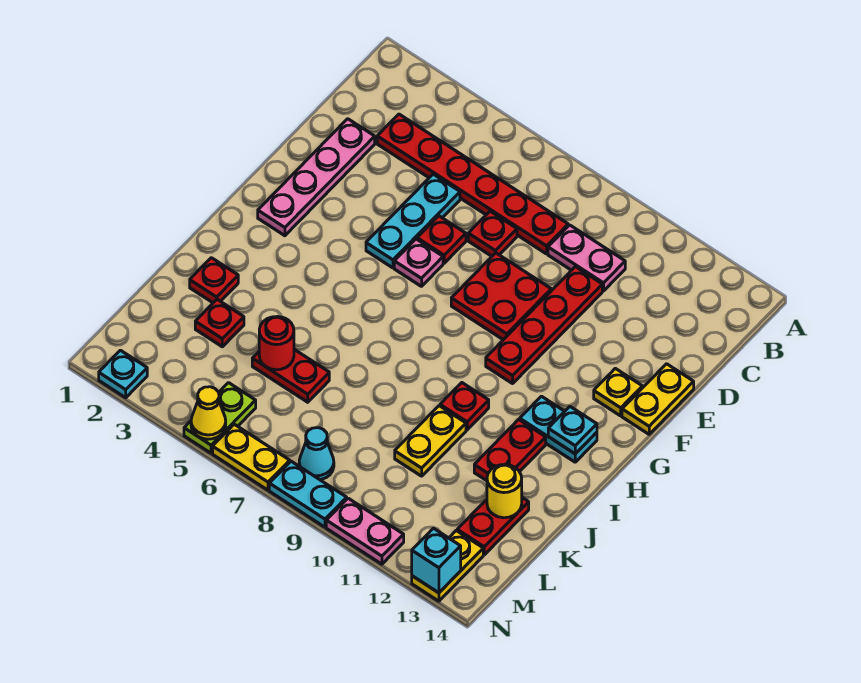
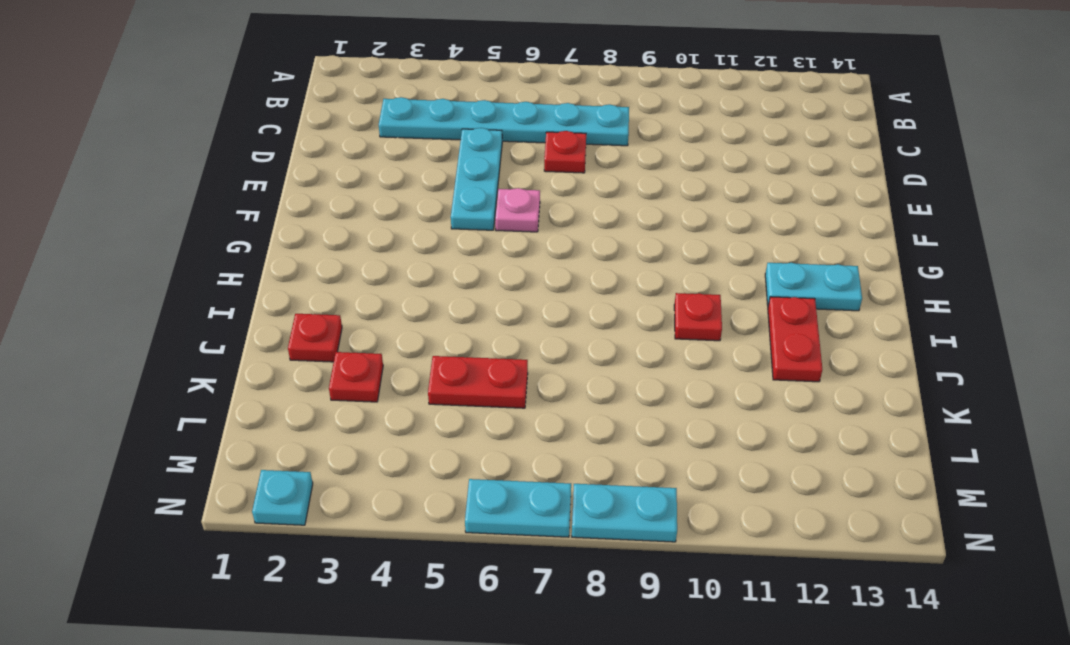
cyan 1x6 plate [379,97,629,146] -> red 1x6 plate [377,114,568,254]
cyan 1x2 plate [465,479,571,537] -> yellow 1x2 plate [213,424,290,490]
none -> pink 1x2 plate [548,225,625,291]
none -> pink 1x4 plate [258,119,375,236]
none -> red 1x4 plate [486,267,602,384]
none -> red 1x1 plate [417,216,466,263]

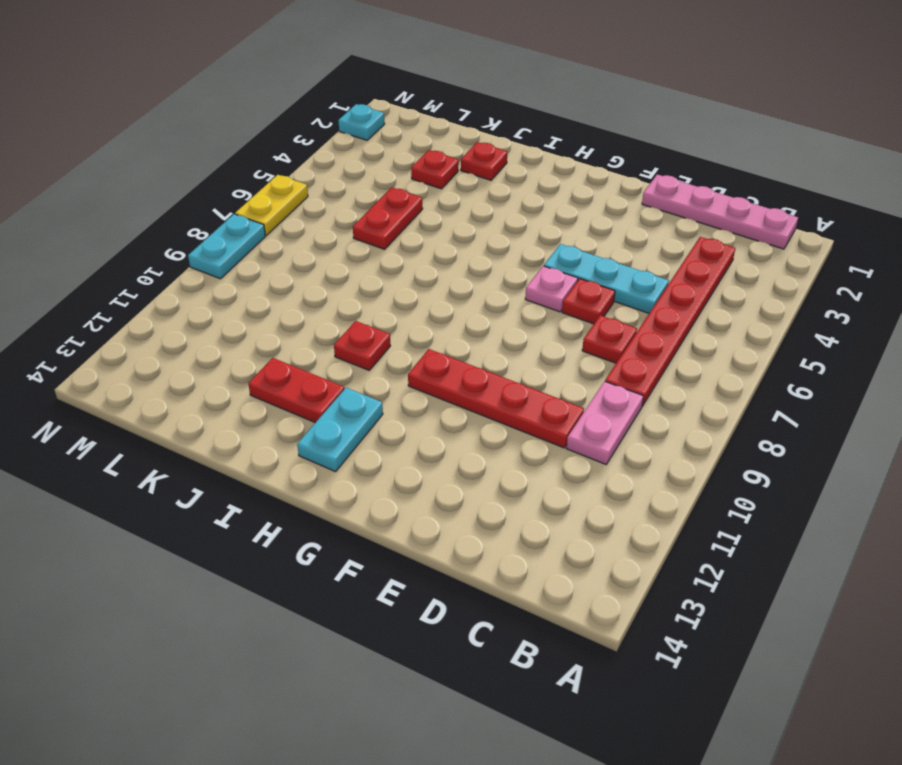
pink 1x4 plate [642,174,798,249] -> pink 1x4 plate moved to [258,119,375,236]
none -> red 2x2 plate [451,253,551,340]
none -> yellow 1x2 plate [622,364,694,434]
none -> yellow 1x1 plate [594,368,642,416]
none -> yellow 1x2 plate [395,406,466,476]

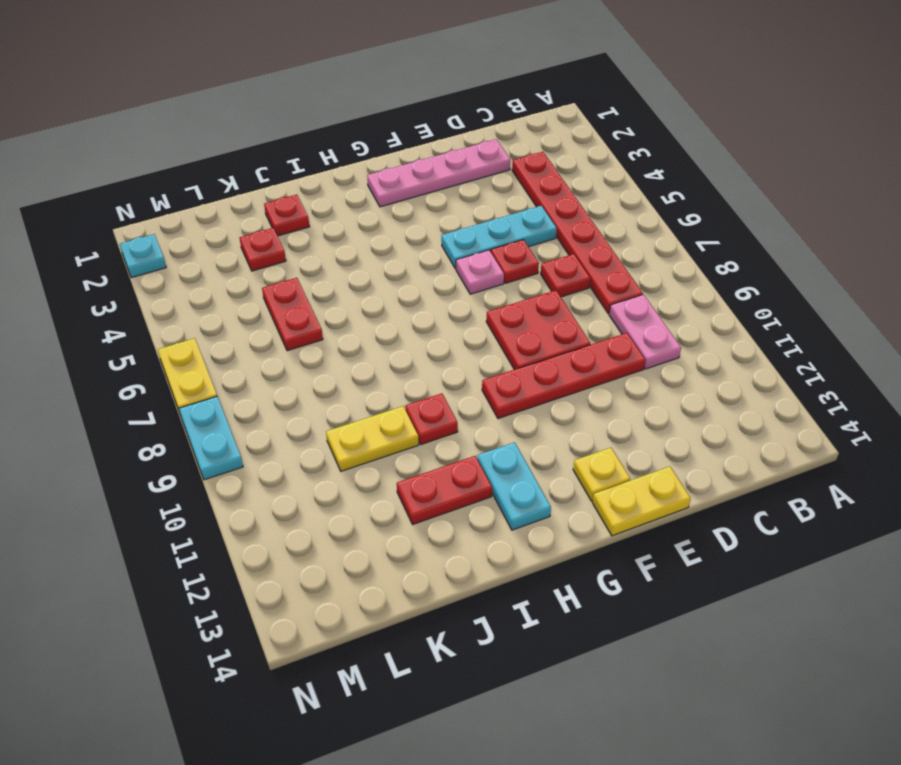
none -> red 1x2 plate [457,498,529,555]
none -> lime 1x2 plate [184,383,256,453]
none -> cyan 1x1 cone [299,428,334,480]
none -> yellow 1x2 plate [412,531,483,601]

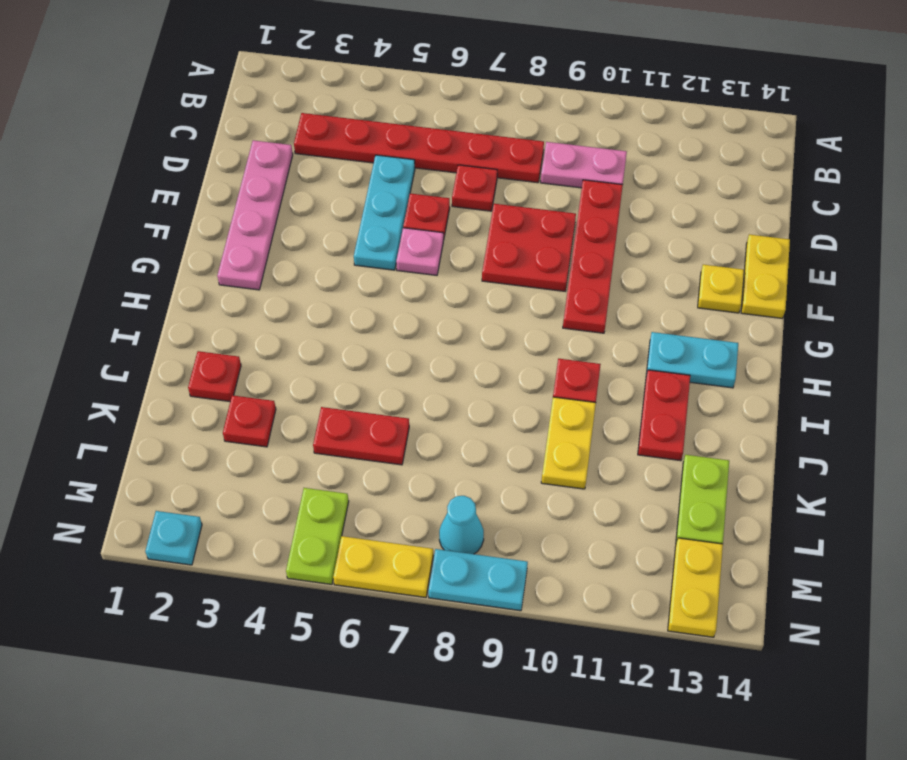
lime 1x2 plate [676,455,729,544] -> red 1x2 plate [457,498,529,555]
none -> pink 1x2 plate [326,498,404,564]
none -> cyan 1x1 plate [548,407,597,454]
none -> red 1x1 round brick [259,316,294,370]
none -> yellow 1x1 round brick [487,464,522,518]

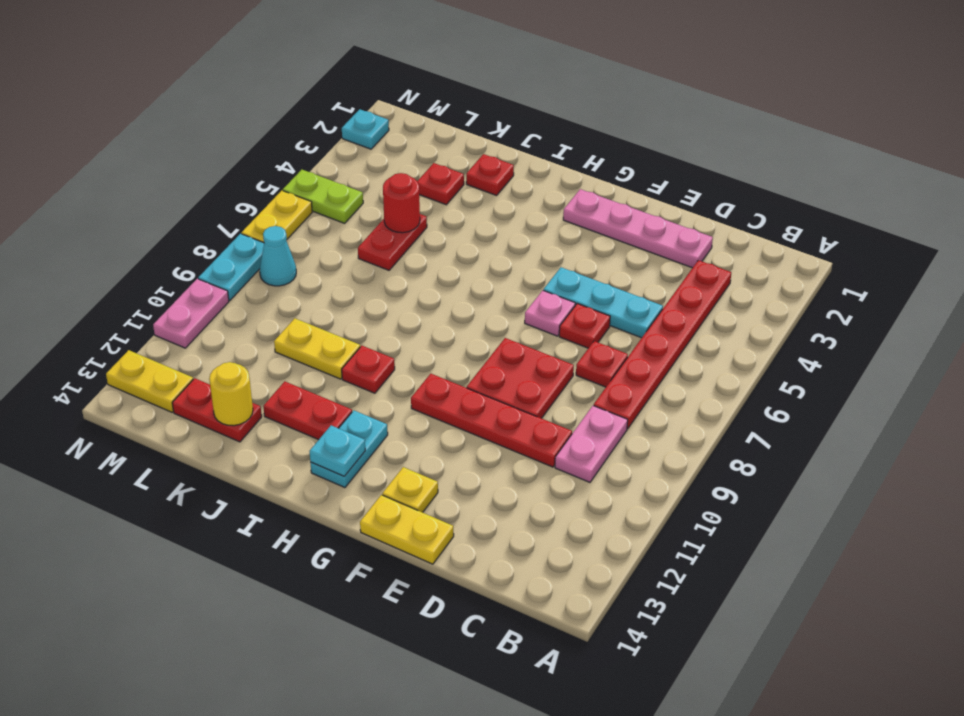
none -> yellow 1x1 cone [191,387,226,439]
none -> cyan 1x1 brick [412,528,461,593]

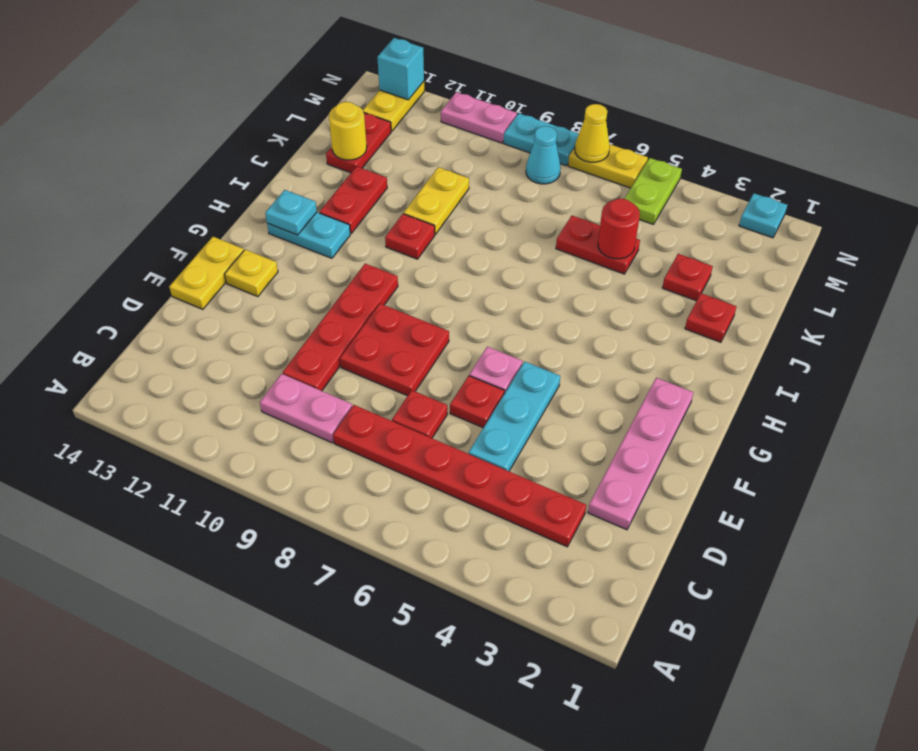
yellow 1x1 cone [575,104,610,162] -> yellow 1x1 cone moved to [191,387,226,439]

